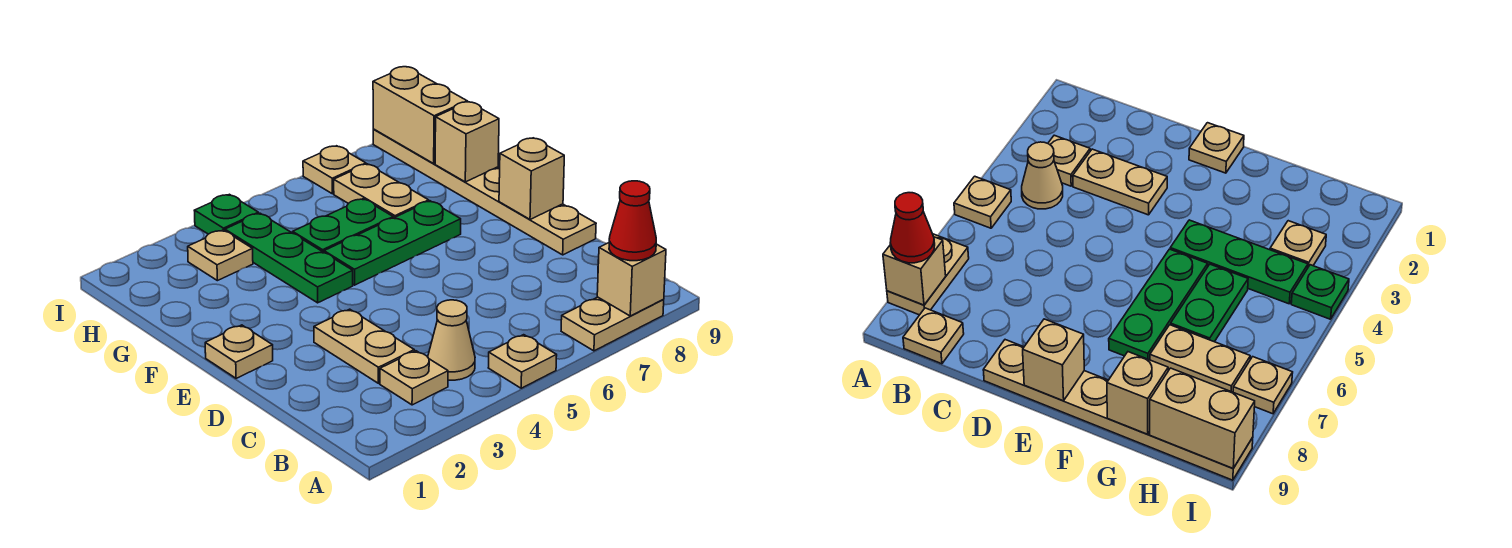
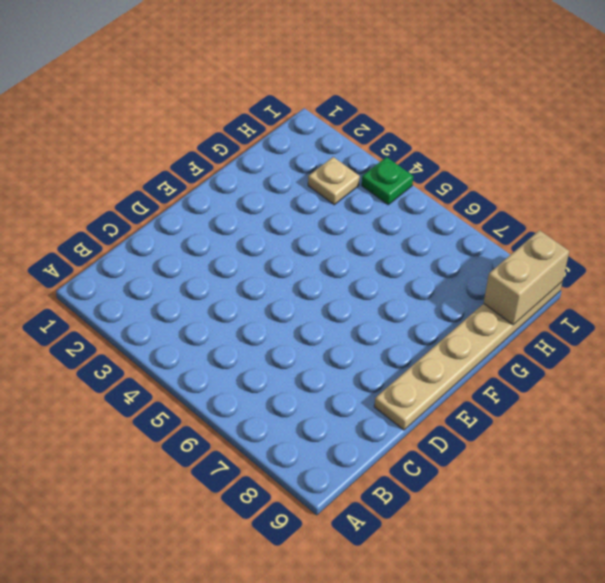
none -> tan 1x1 plate [488,335,557,388]
none -> tan 1x2 plate [561,297,664,351]
none -> tan 1x1 plate [380,351,448,405]

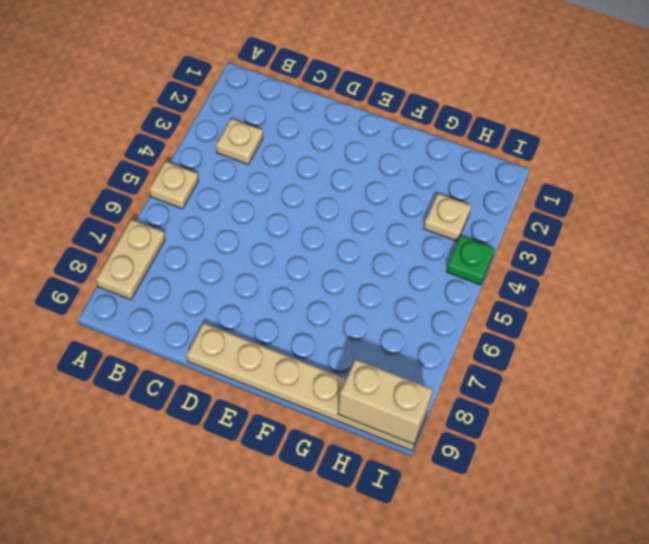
none -> tan 1x1 cone [428,300,475,380]
none -> tan 1x1 plate [903,308,964,364]
none -> tan 1x2 plate [314,309,414,383]

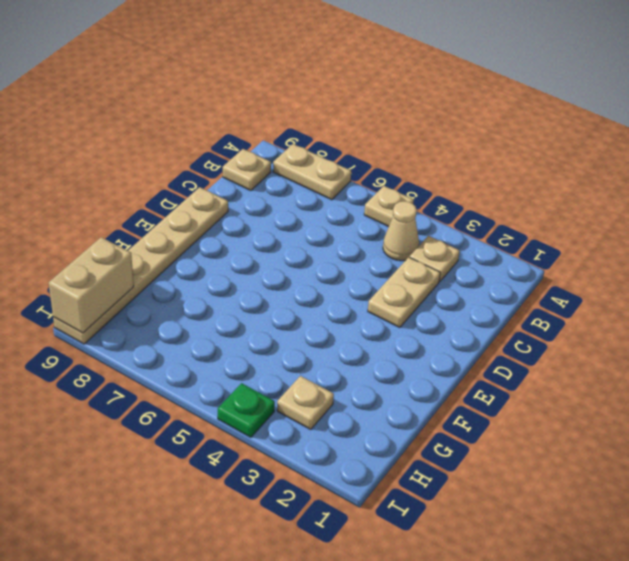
none -> tan 1x1 plate [205,325,273,378]
none -> green 1x3 plate [225,213,353,303]
none -> green 1x3 plate [324,201,461,285]

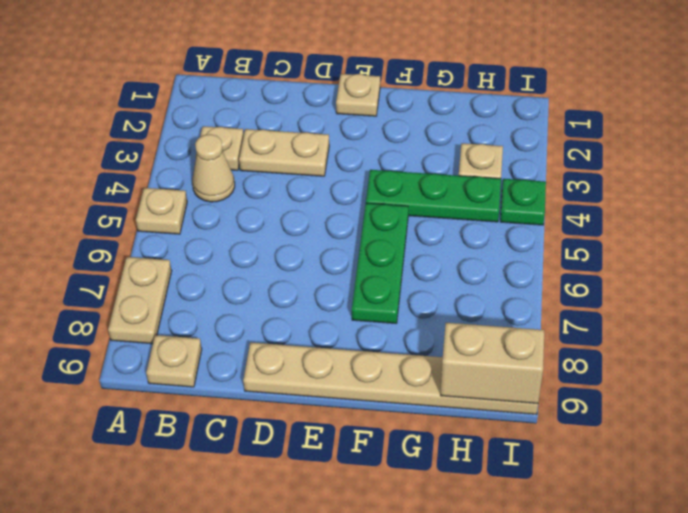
none -> green 1x2 plate [293,199,393,252]
none -> tan 1x2 plate [334,164,429,218]
none -> tan 1x1 plate [303,146,366,194]

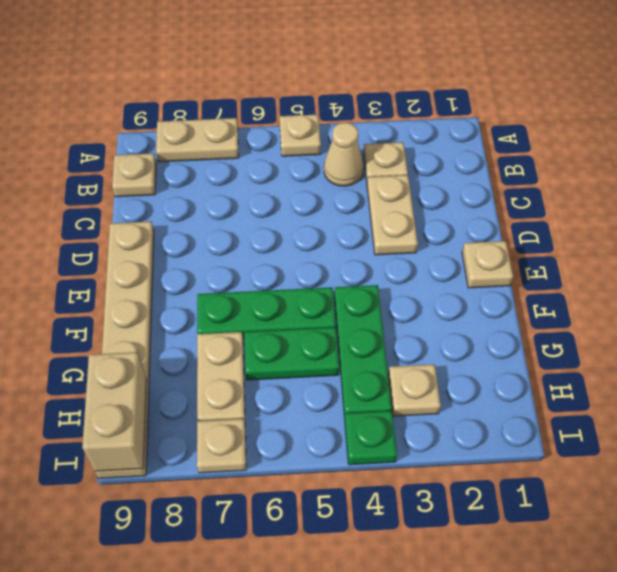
none -> tan 1x1 brick [597,243,666,316]
none -> tan 1x1 brick [499,138,564,219]
none -> tan 1x1 brick [435,102,499,182]

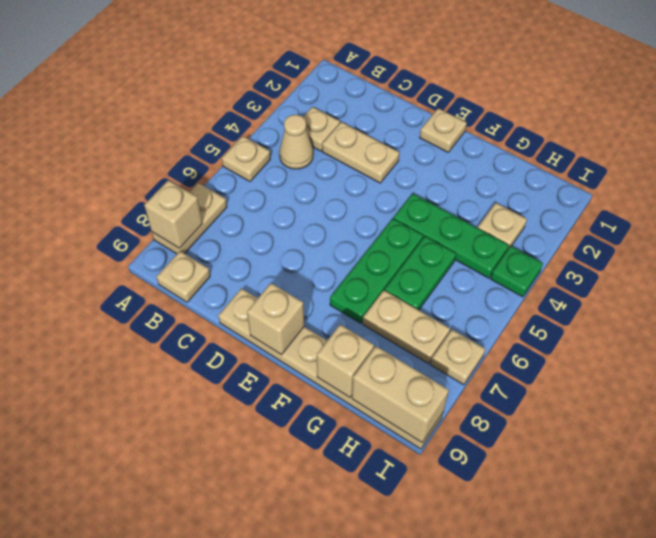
none -> red 1x1 cone [609,181,656,261]

